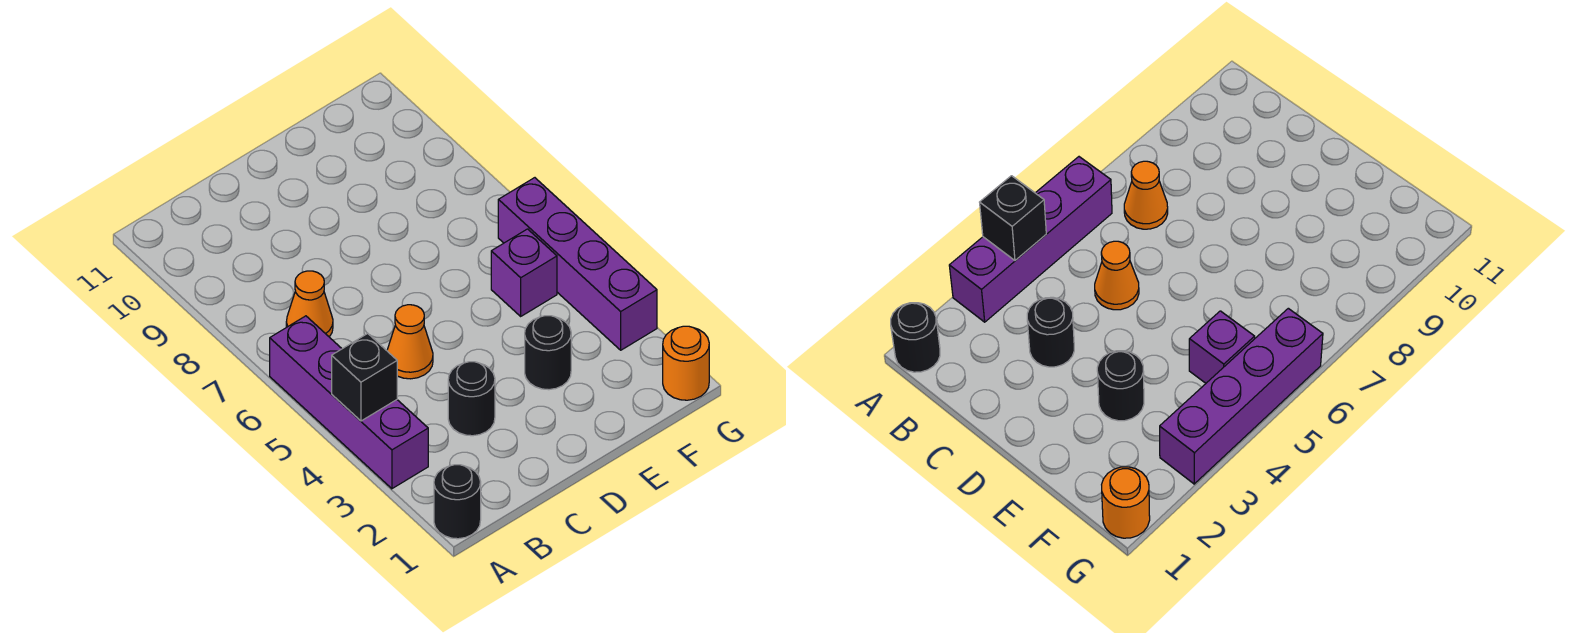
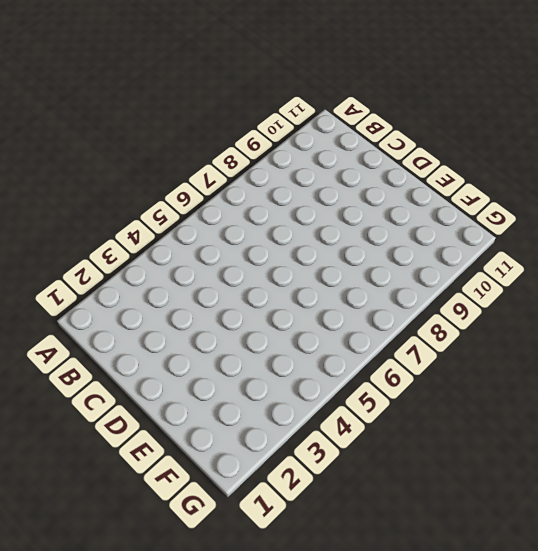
none -> black 1x1 round brick [434,465,481,539]
none -> purple 1x4 brick [270,316,428,489]

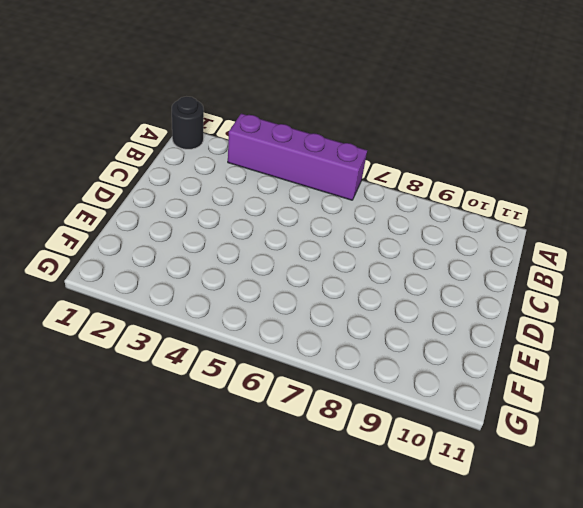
none -> orange 1x1 cone [286,271,333,337]
none -> black 1x1 round brick [448,362,495,436]

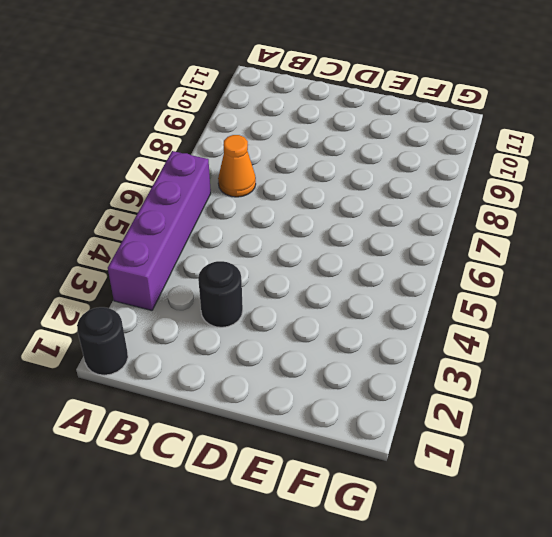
none -> orange 1x1 cone [387,305,433,379]
none -> black 1x1 round brick [525,316,571,390]

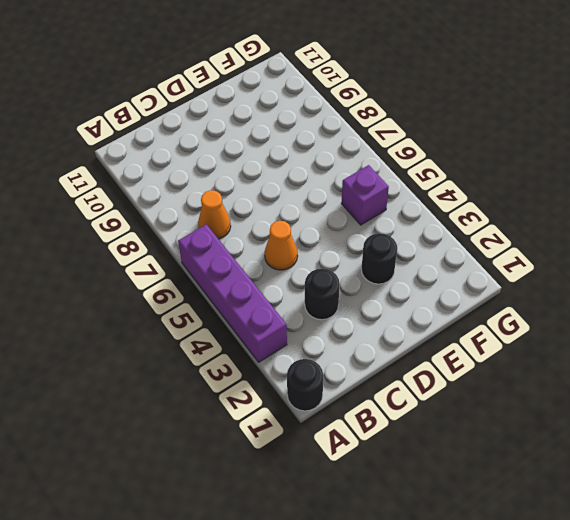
none -> orange 1x1 round brick [663,326,709,400]
none -> purple 1x4 brick [498,178,657,350]

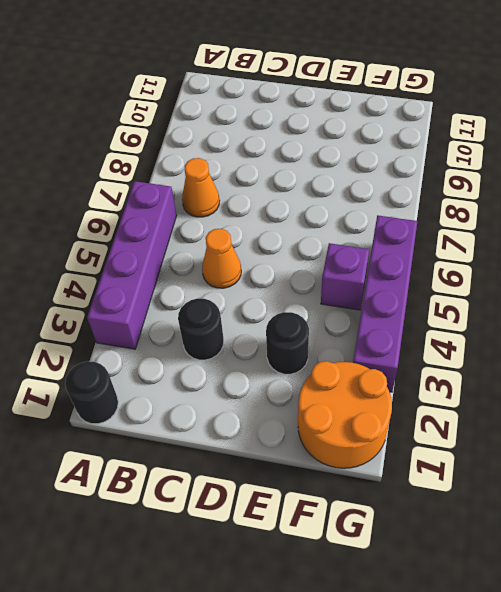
orange 2x2 round brick [298,361,392,468] -> orange 1x1 round brick [663,326,709,400]
none -> black 1x1 brick [332,333,397,421]

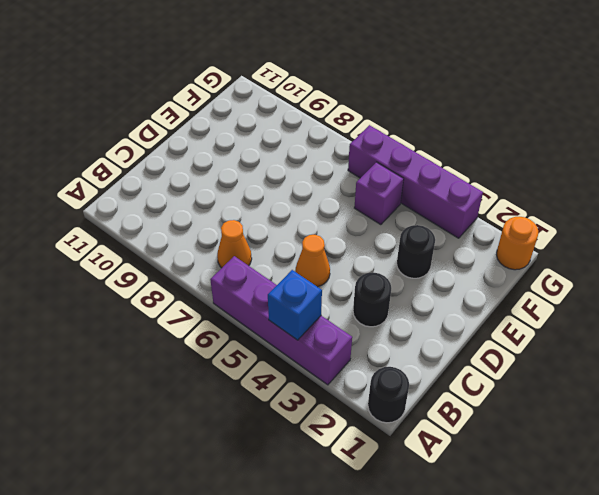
blue 1x1 brick [268,270,322,340] -> black 1x1 brick [332,333,397,421]

